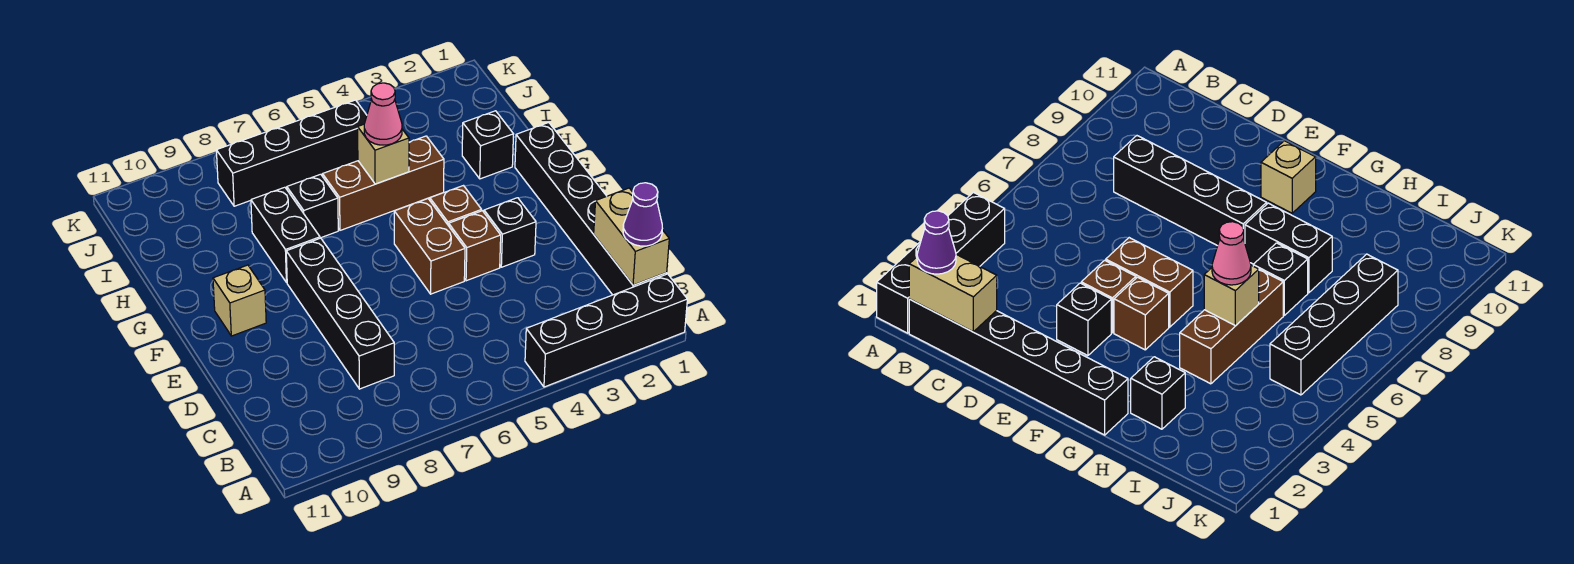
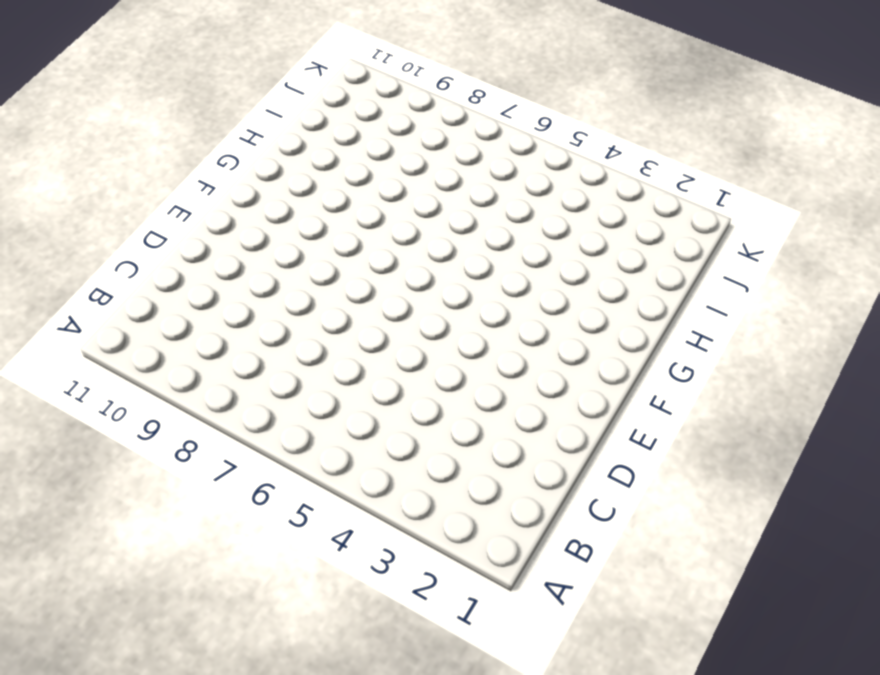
none -> black 1x4 brick [525,274,687,387]
none -> black 1x6 brick [515,123,667,295]
none -> black 1x4 brick [286,238,394,389]

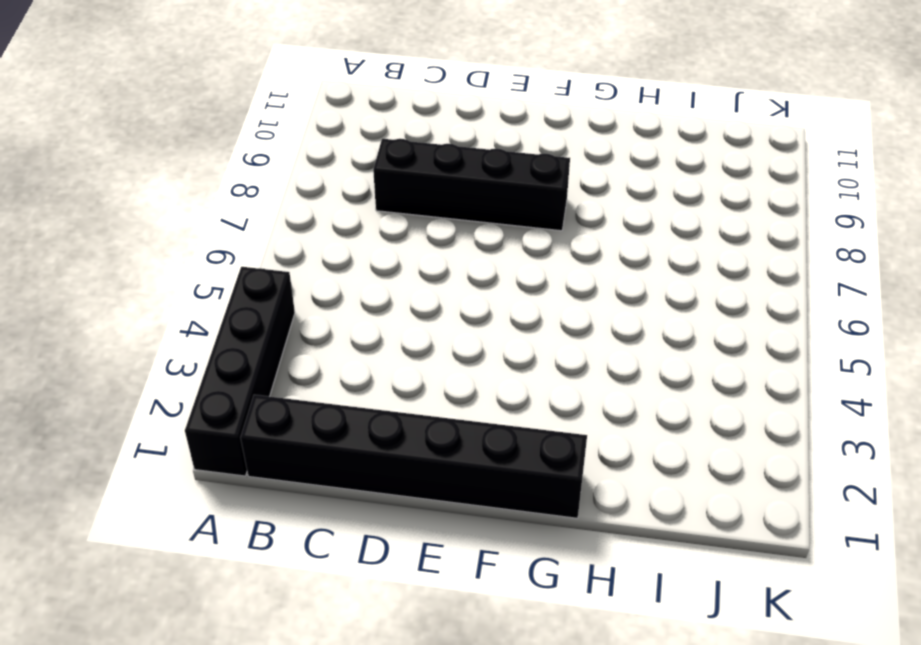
none -> black 1x1 brick [484,198,536,267]
none -> brown 1x1 brick [449,211,501,281]
none -> brown 1x2 brick [394,199,465,294]

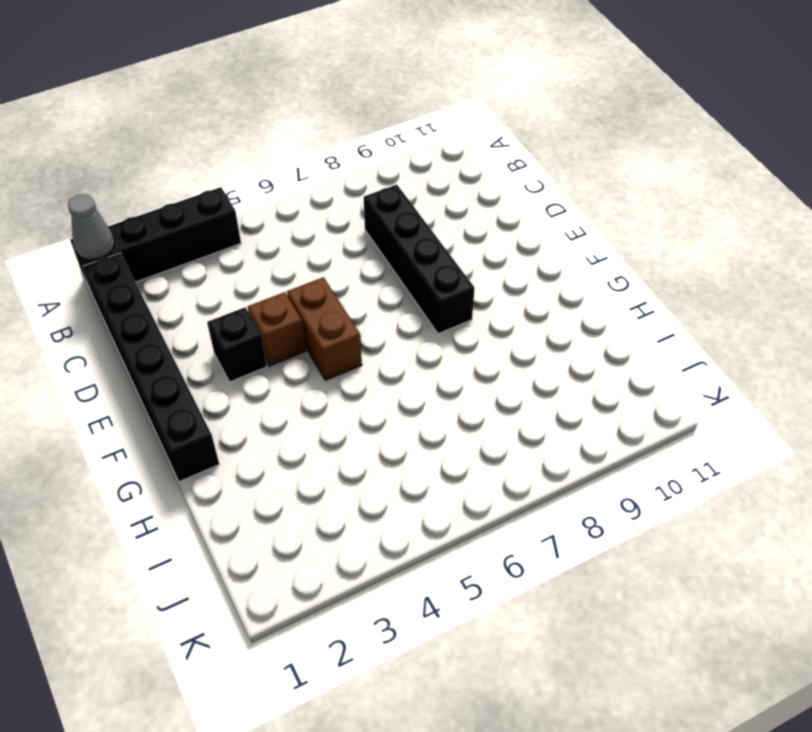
grey 1x1 cone [68,194,115,259] -> none
none -> brown 1x1 brick [430,186,482,226]
none -> tan 1x1 brick [213,265,266,336]
none -> black 1x2 brick [251,187,320,283]

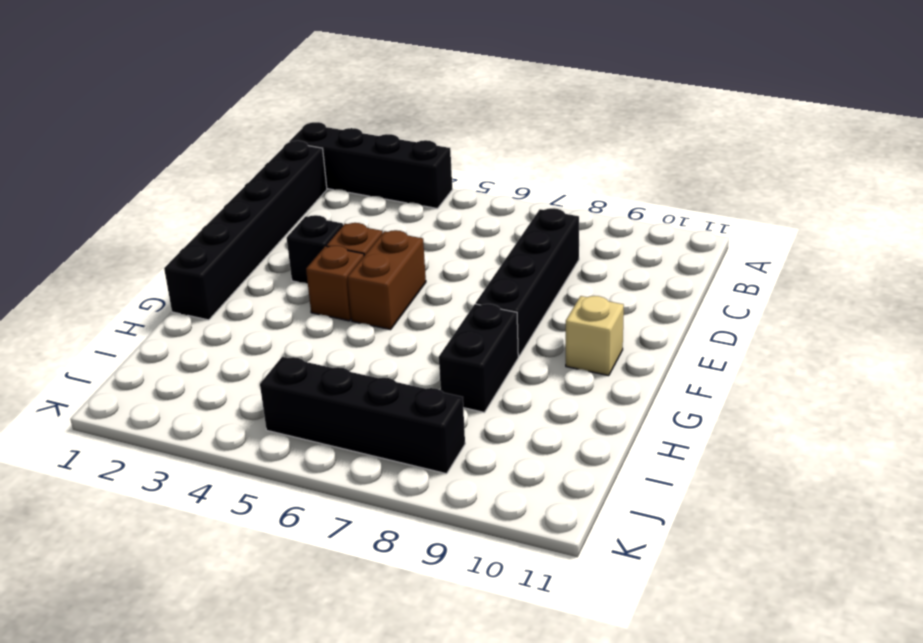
none -> black 1x1 brick [462,111,513,179]
none -> brown 1x3 brick [323,136,444,230]
none -> black 1x1 brick [287,174,338,238]

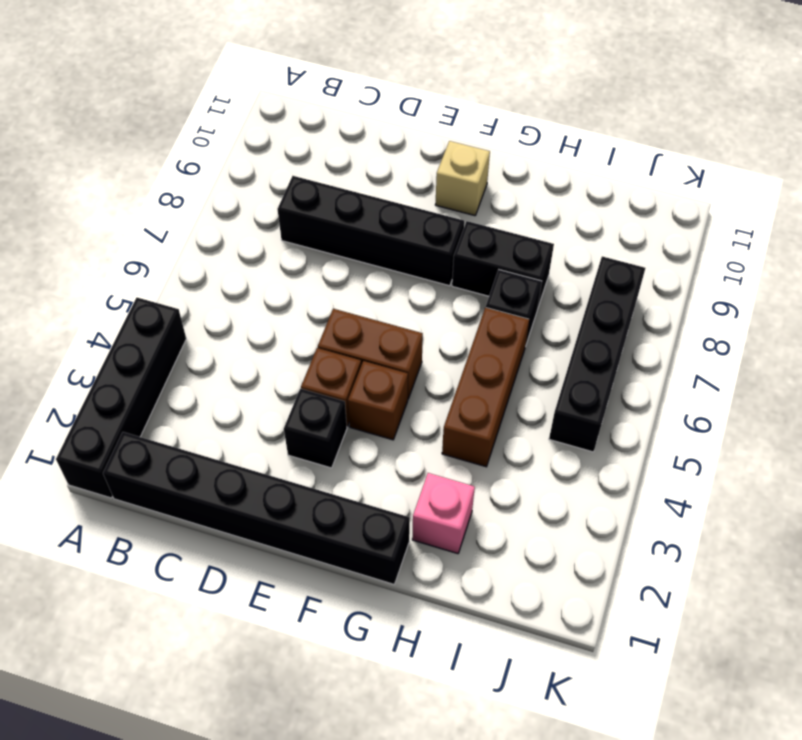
pink 1x1 brick [412,473,475,554] -> black 1x1 brick [462,111,513,179]
none -> tan 1x2 brick [594,188,669,285]
none -> tan 1x1 brick [358,124,409,184]
none -> purple 1x1 cone [623,183,662,246]

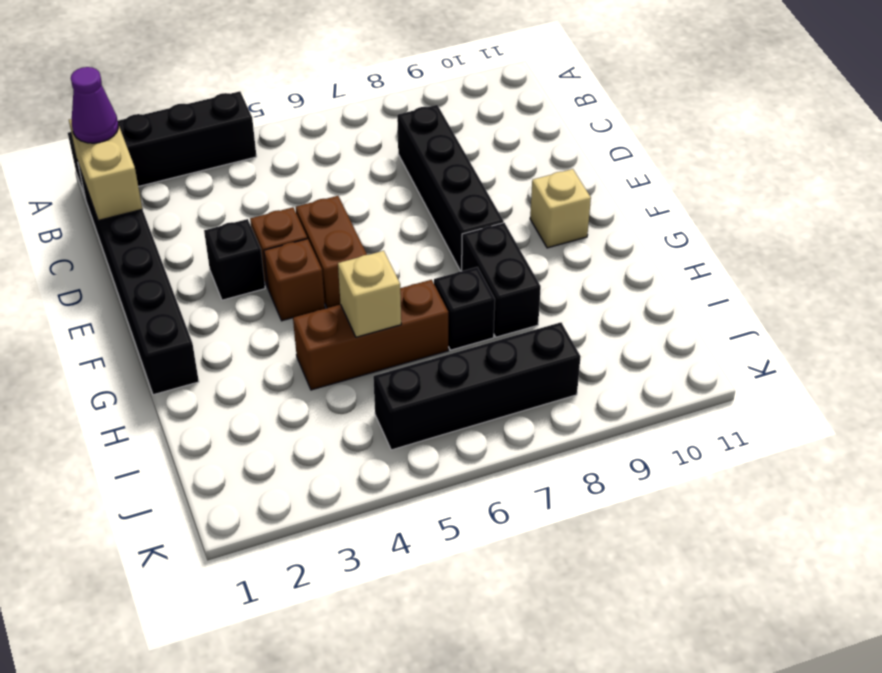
none -> black 1x1 brick [462,111,513,179]
none -> pink 1x1 cone [364,83,402,145]

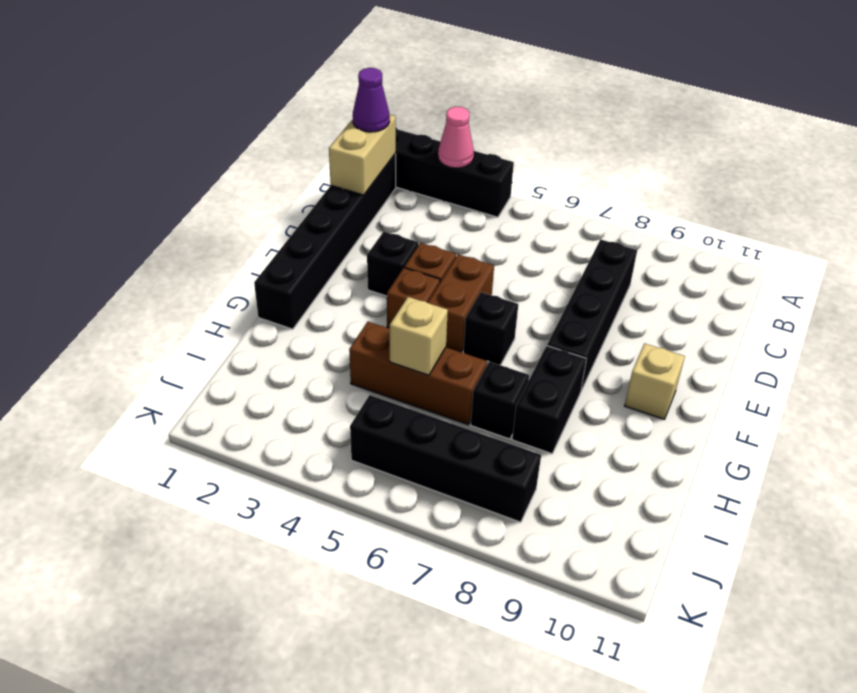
pink 1x1 cone [438,107,474,168] -> pink 1x1 cone moved to [364,83,402,145]
black 1x1 brick [463,292,518,365] -> black 1x1 brick moved to [462,111,513,179]

